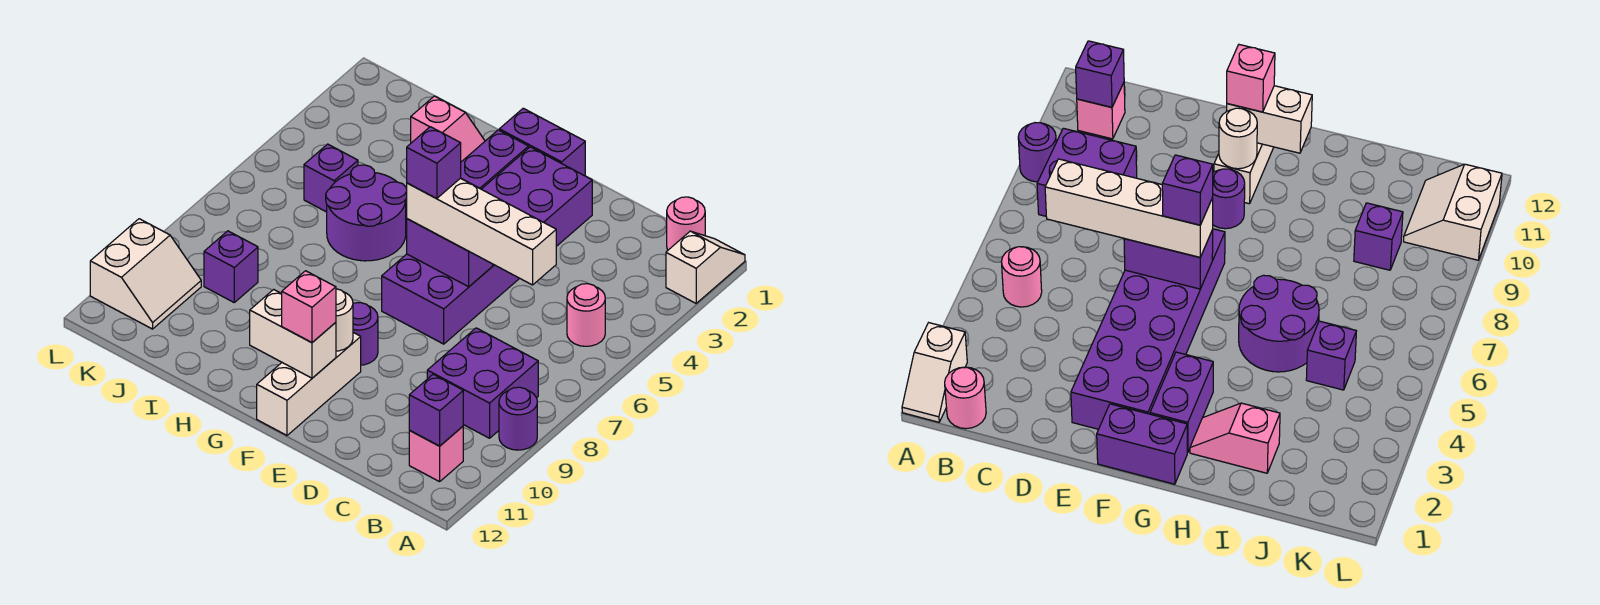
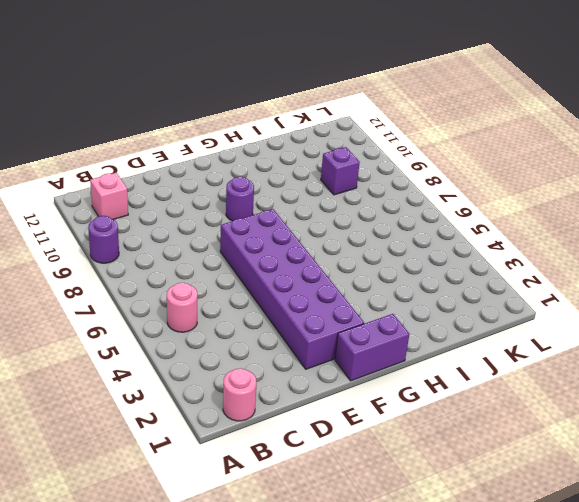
none -> white 1x2 slope [666,231,745,303]
none -> purple 2x2 brick [427,328,538,438]
none -> white 1x3 brick [257,333,361,435]

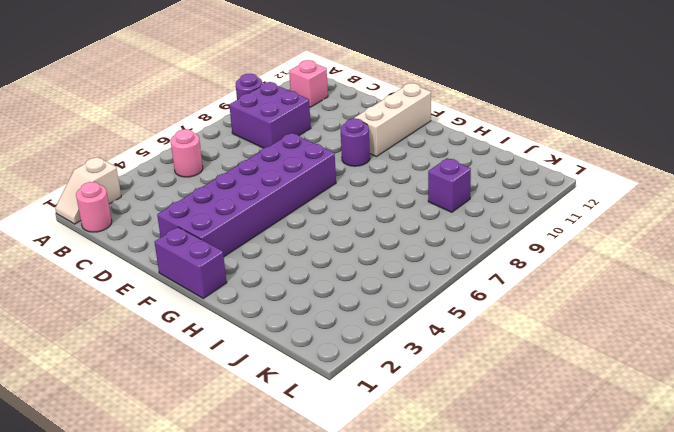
none -> purple 1x2 brick [461,130,529,189]
none -> pink 1x2 slope [411,96,485,162]
none -> purple 2x2 round brick [326,165,407,261]

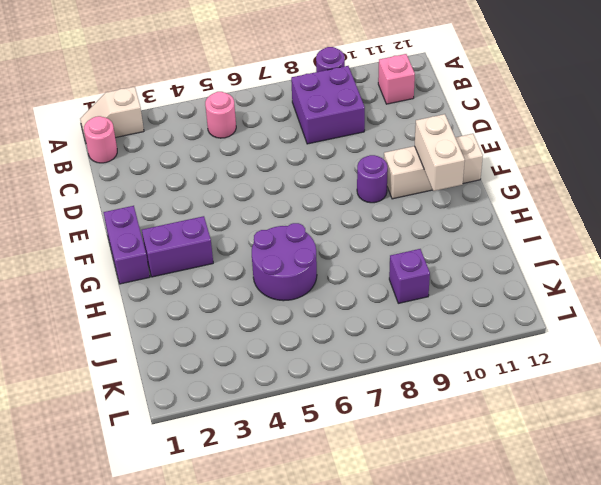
none -> purple 2x6 brick [382,147,592,344]
none -> pink 1x2 slope [411,96,485,162]
none -> purple 1x1 brick [304,144,358,212]

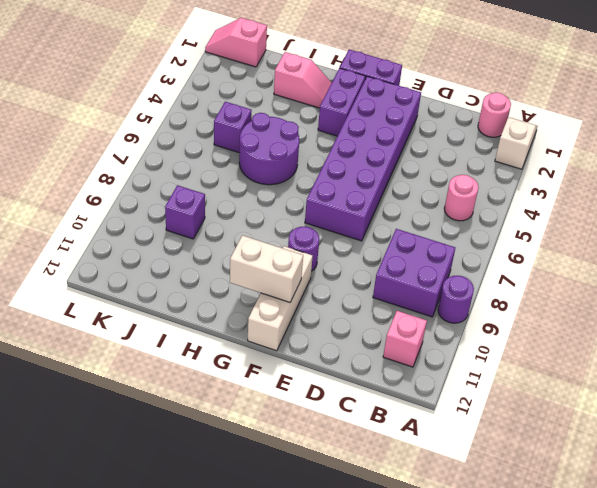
pink 1x2 slope [205,18,267,67] -> none
none -> white 2x2 slope [90,219,201,329]
none -> purple 1x1 brick [409,374,463,446]
none -> purple 1x2 brick [407,219,493,287]

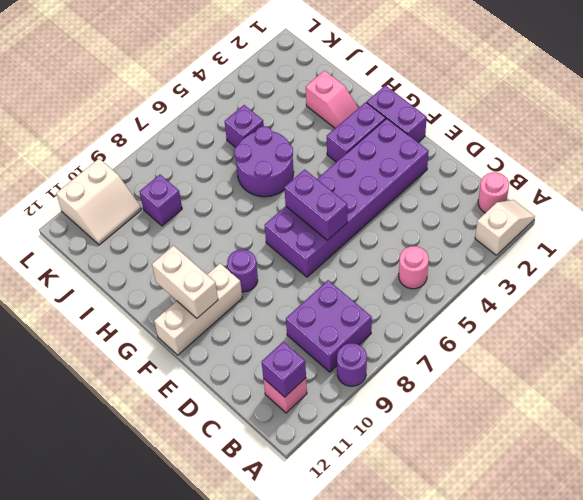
none -> white 1x1 round brick [336,289,353,351]
none -> white 1x4 brick [407,178,556,285]
none -> pink 1x1 brick [282,271,336,343]

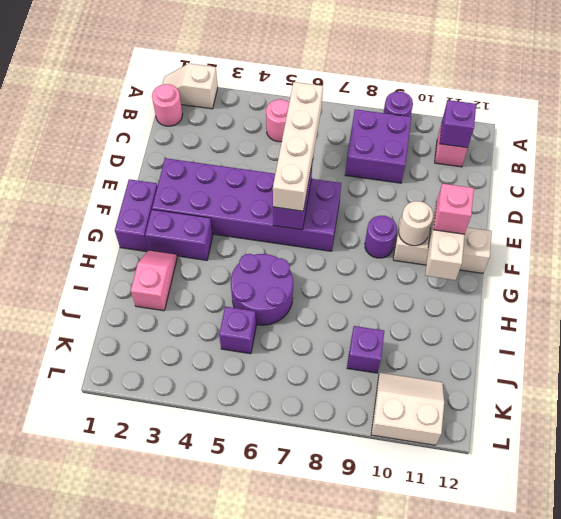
none -> purple 1x1 brick [407,127,461,199]

